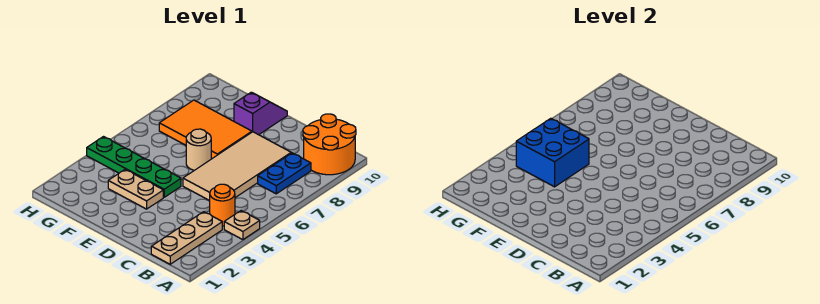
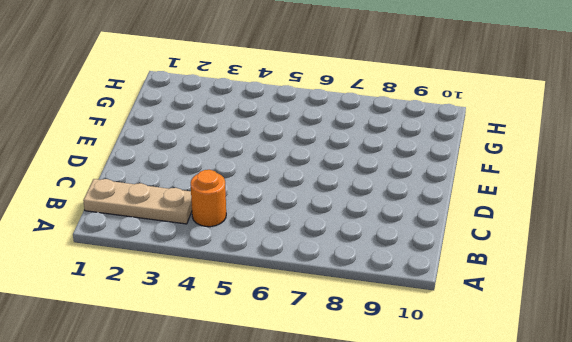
none -> tan 1x1 plate [224,211,260,240]
none -> orange 2x2 round brick [303,114,356,175]
none -> blue 1x2 plate [258,153,311,194]

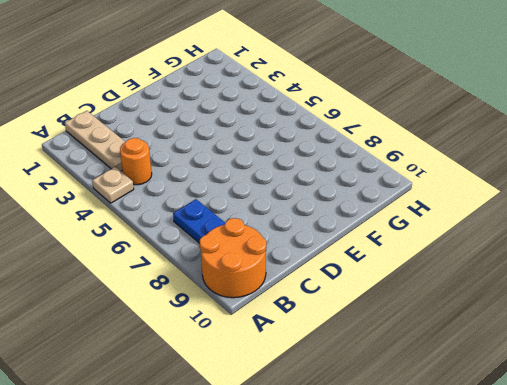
none -> tan 2x4 tile [183,132,291,201]
none -> tan 1x2 plate [108,169,163,209]
none -> green 1x4 plate [87,137,181,197]

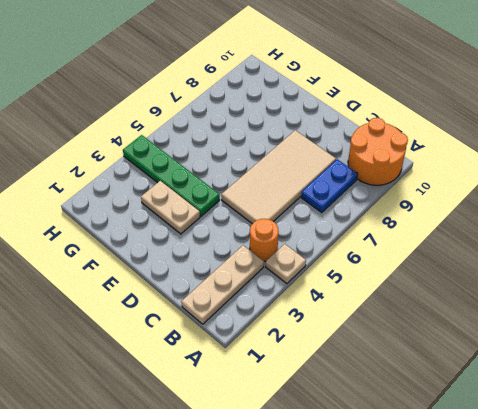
none -> tan 1x1 round brick [186,129,211,170]
none -> orange 2x3 tile [159,100,252,159]
none -> purple 1x2 slope [234,92,287,135]

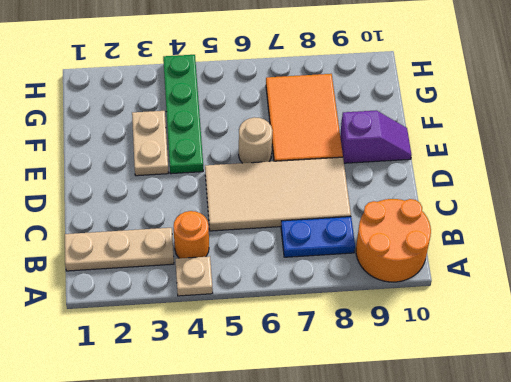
none -> blue 2x2 brick [516,118,589,187]

